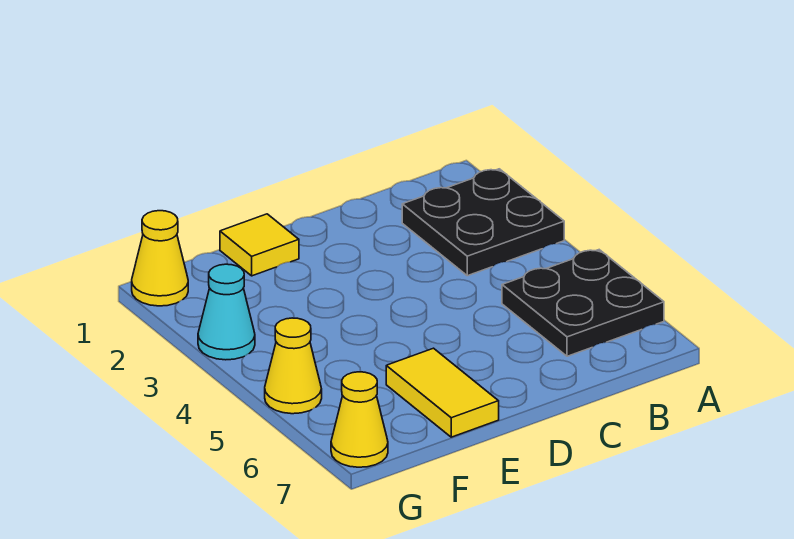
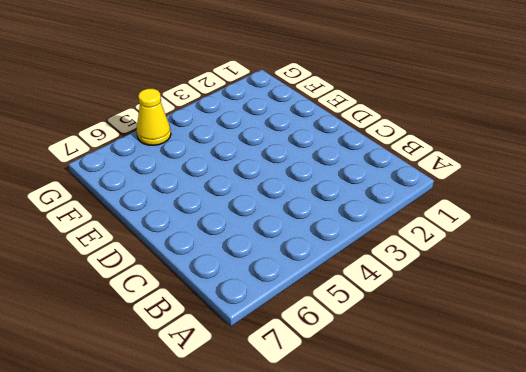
none -> black 2x2 plate [402,169,564,276]
none -> black 2x2 plate [502,250,664,356]

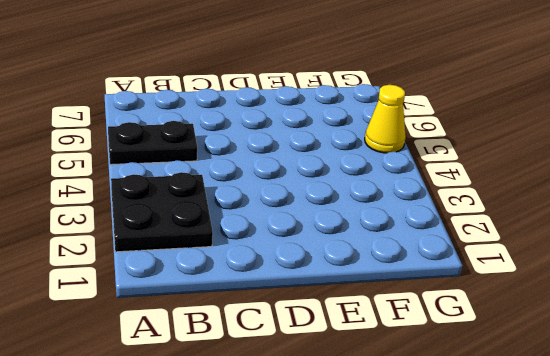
black 1x2 plate [108,121,197,165] -> black 2x2 plate [502,250,664,356]
none -> yellow 1x1 tile [220,214,299,276]
none -> yellow 1x2 tile [386,348,499,437]

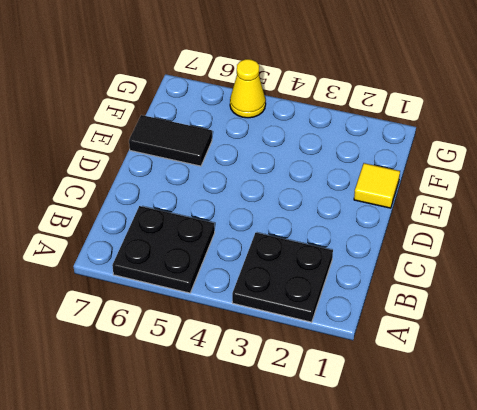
black 1x2 tile [129,115,212,166] -> yellow 1x2 tile [386,348,499,437]
none -> yellow 1x1 cone [132,211,188,306]
none -> cyan 1x1 cone [198,264,255,360]

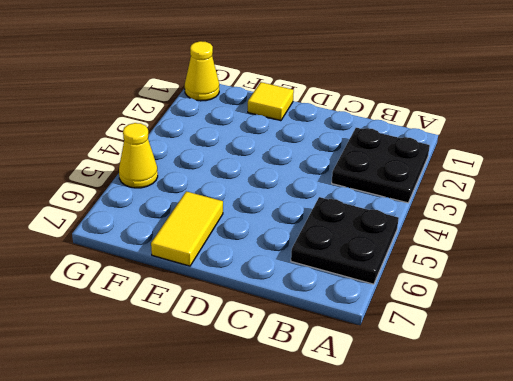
none -> cyan 1x1 cone [198,264,255,360]
none -> yellow 1x1 cone [331,372,388,467]

